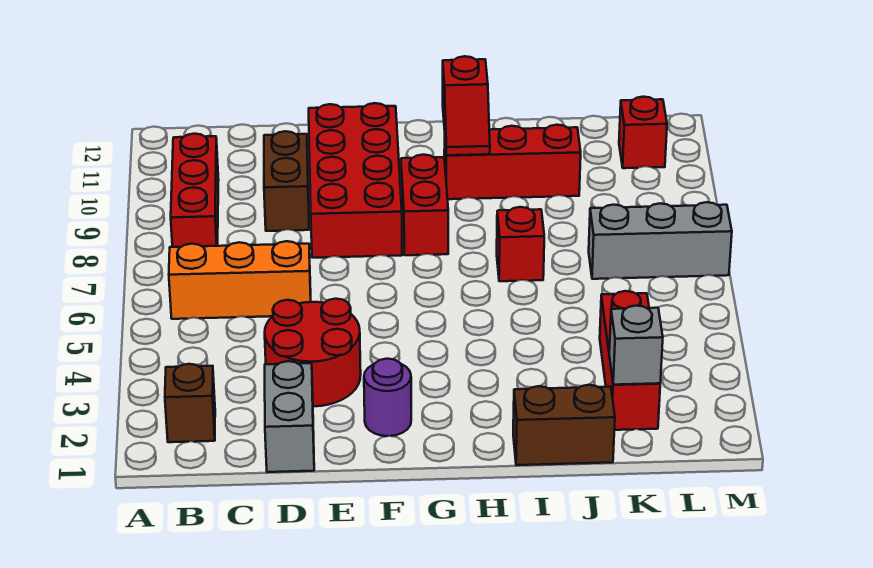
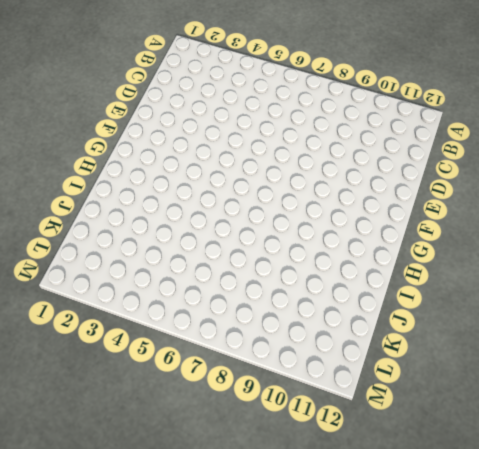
none -> brown 1x1 brick [165,364,215,442]
none -> orange 1x3 brick [169,241,311,319]
none -> red 1x3 brick [171,134,219,247]

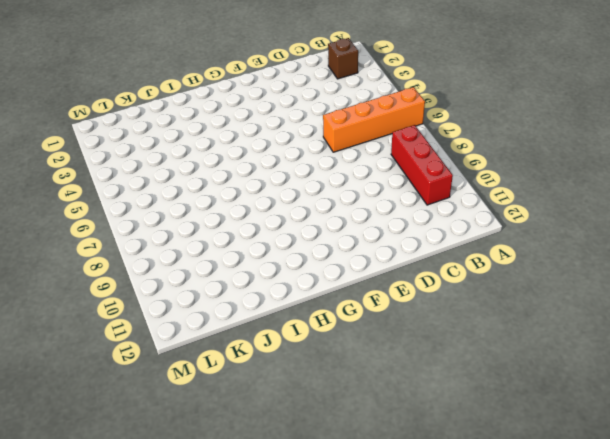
orange 1x4 brick [323,87,425,152] -> orange 1x3 brick [169,241,311,319]
none -> grey 1x2 brick [265,361,314,472]
none -> red 2x2 round brick [265,299,361,406]
none -> brown 1x2 brick [264,131,309,231]

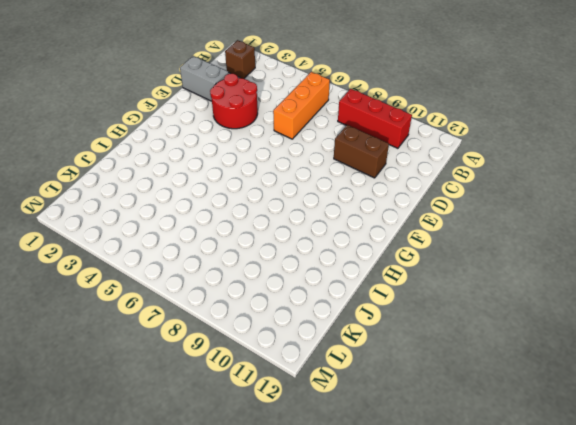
none -> red 2x4 brick [309,103,402,258]
none -> purple 1x1 round brick [364,359,411,436]
none -> red 1x2 brick [401,155,448,255]

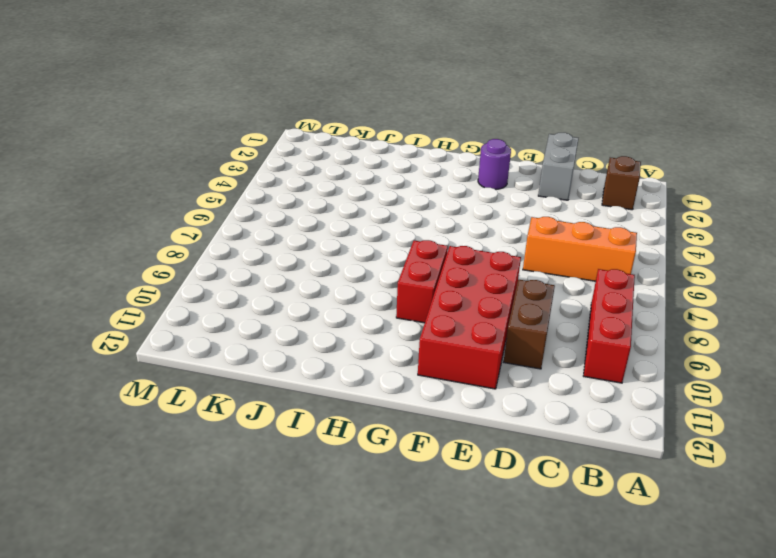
none -> red 2x2 round brick [265,299,361,406]
none -> red 1x3 brick [444,125,581,199]
none -> brown 1x2 brick [513,385,615,465]

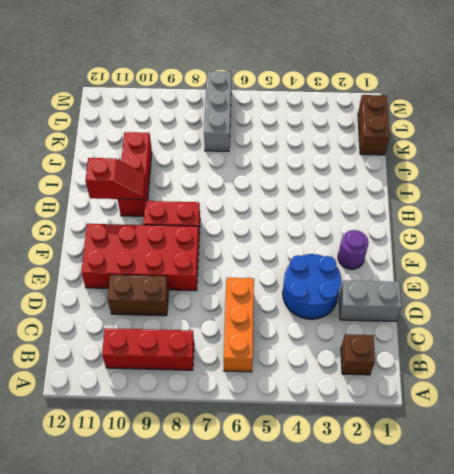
blue 2x2 round brick [283,254,341,319] -> red 2x2 round brick [265,299,361,406]
brown 1x2 brick [358,95,390,155] -> brown 1x2 brick moved to [513,385,615,465]
none -> red 1x1 brick [497,207,544,281]
none -> red 1x3 brick [600,291,660,430]
none -> red 1x1 brick [619,97,667,168]

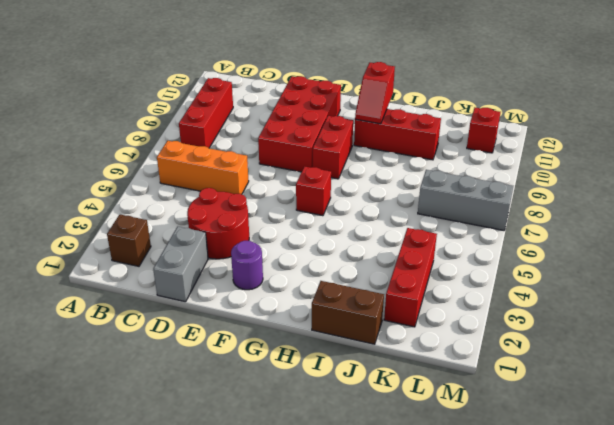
red 1x1 brick [296,166,331,216] -> red 1x1 brick moved to [497,207,544,281]
none -> brown 1x2 brick [264,131,309,231]
none -> grey 1x1 brick [609,306,663,385]

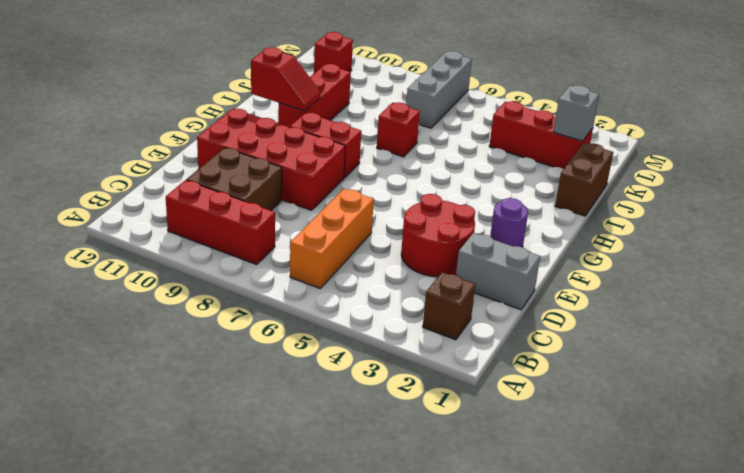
brown 2x2 brick [186,148,282,211] -> brown 1x2 brick [264,131,309,231]

